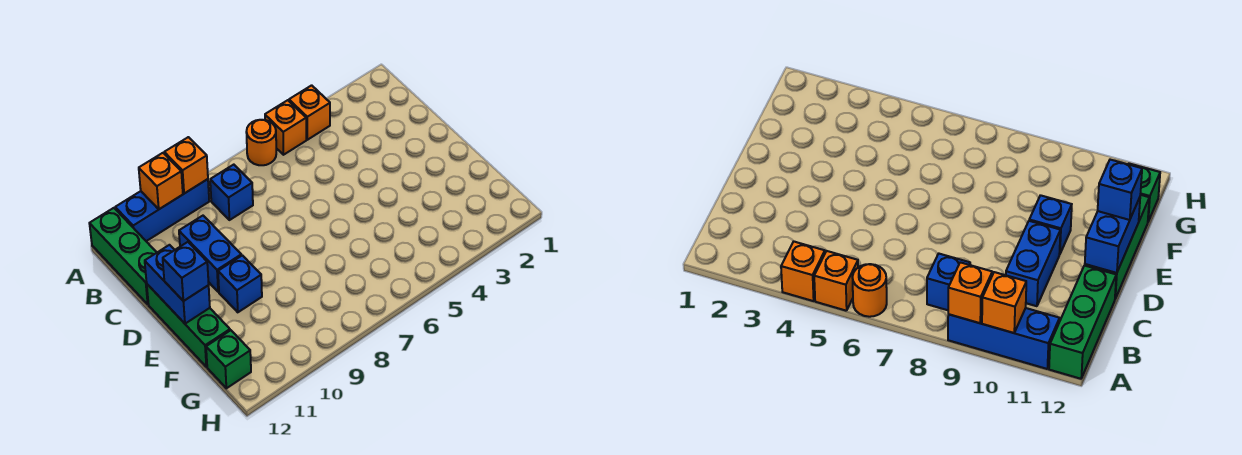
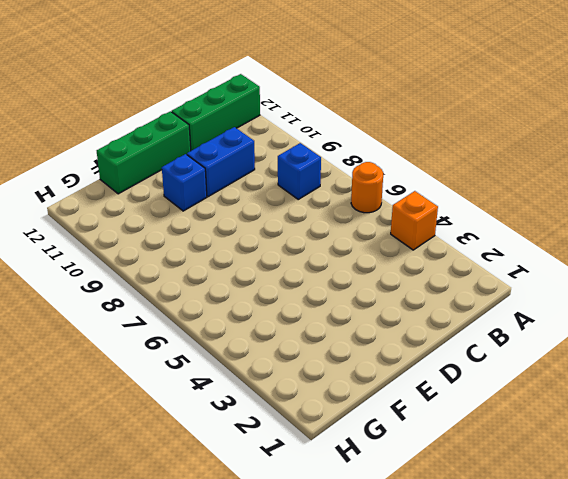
none -> orange 1x1 brick [265,100,306,155]
none -> blue 1x3 brick [115,179,209,241]
none -> green 1x1 brick [206,330,251,388]

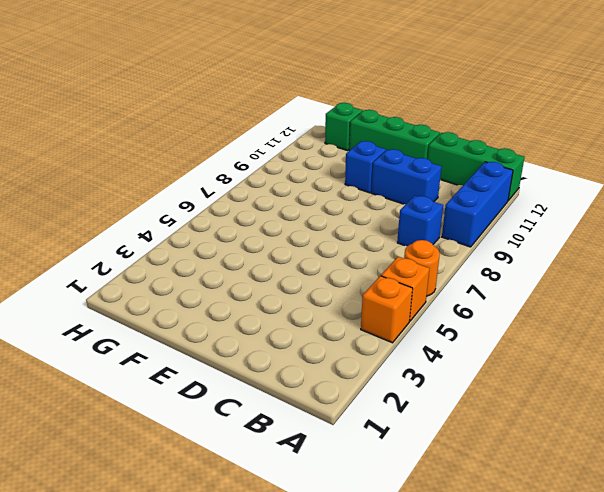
none -> orange 1x1 brick [164,137,208,194]
none -> orange 1x1 brick [139,153,183,209]
none -> blue 1x2 brick [145,245,210,324]

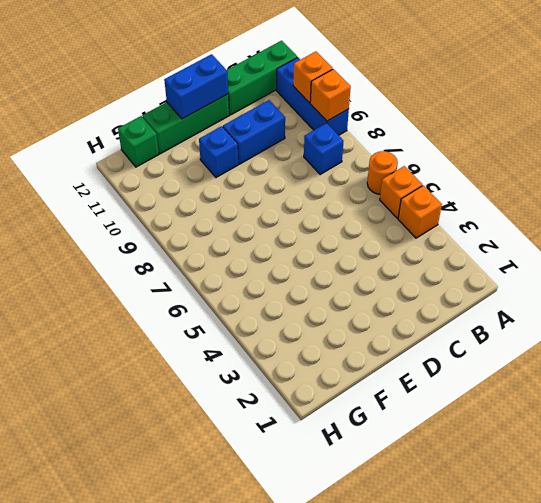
none -> blue 1x1 brick [163,242,209,301]

